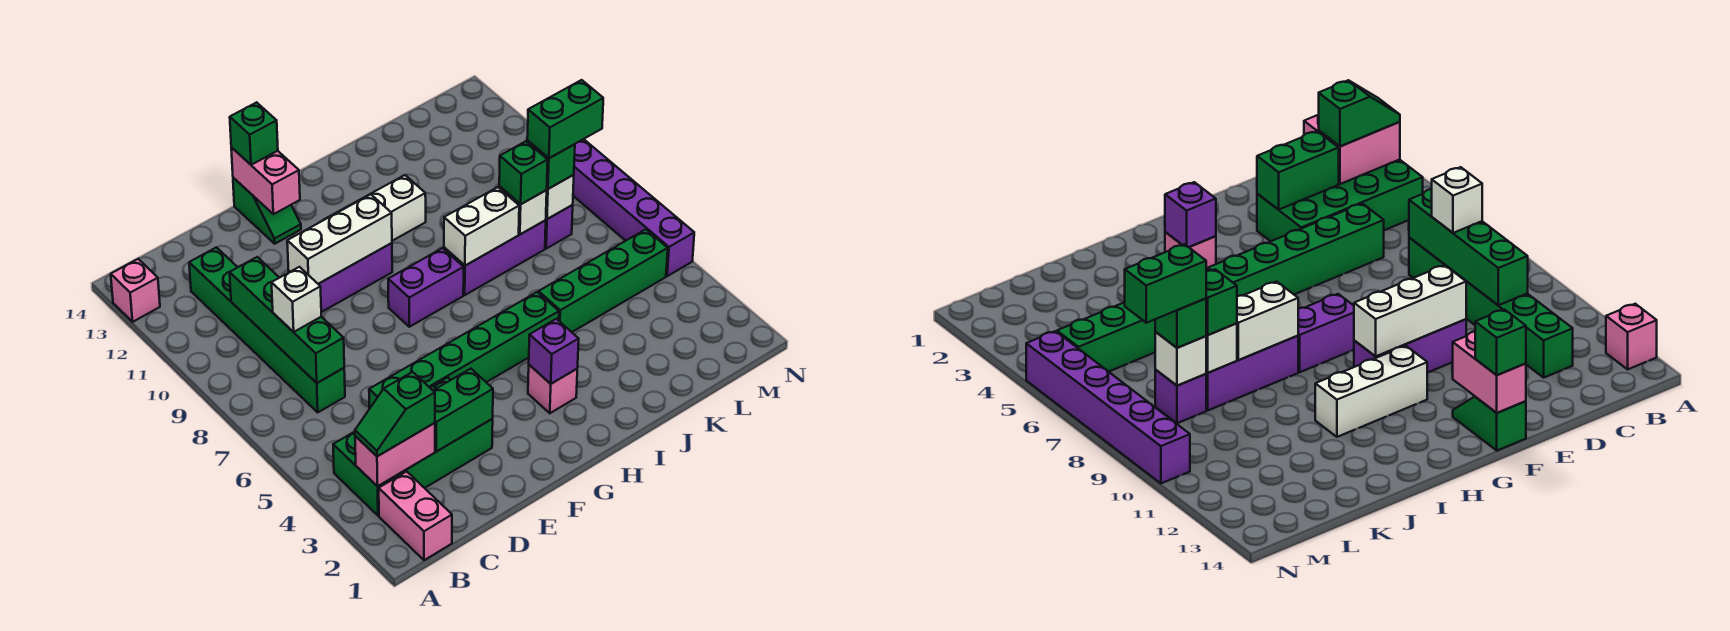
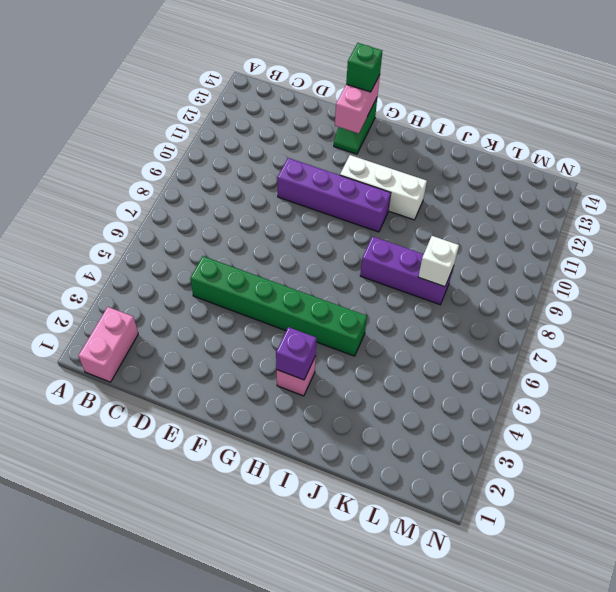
purple 1x4 brick [277,158,391,232] -> purple 1x3 brick [289,243,392,312]
none -> pink 1x1 brick [111,259,160,322]
none -> green 2x4 brick [333,378,493,516]
none -> green 1x6 brick [189,247,345,412]

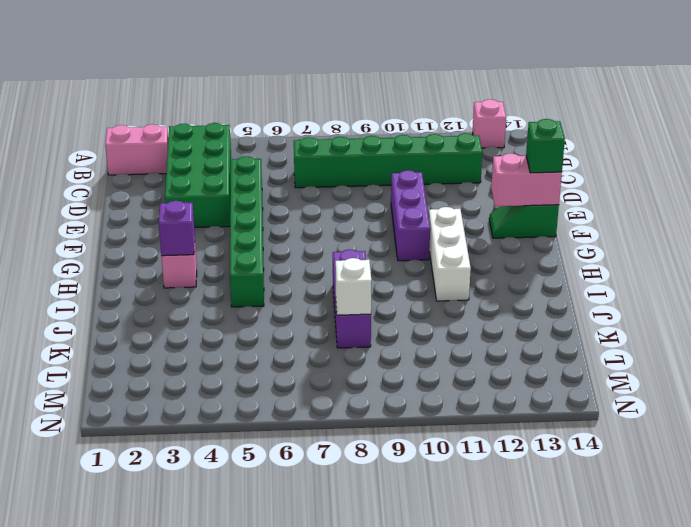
none -> purple 1x2 brick [388,248,464,327]
none -> green 1x4 brick [539,229,668,332]
none -> purple 1x1 brick [545,205,573,248]

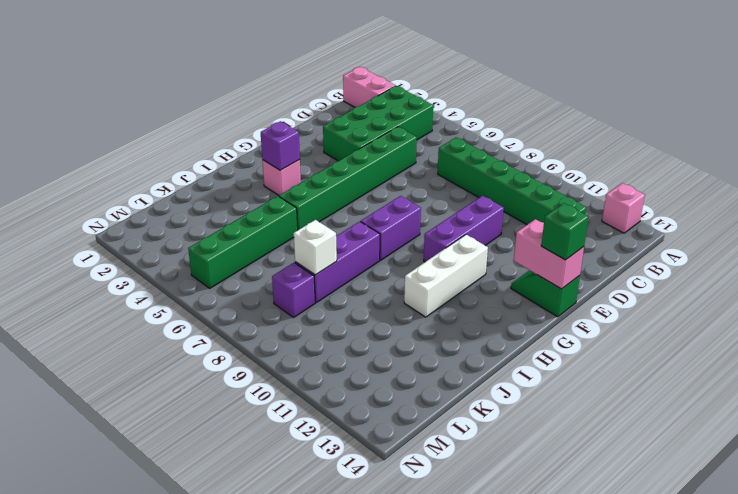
none -> purple 1x6 brick [573,139,694,276]
none -> pink 1x2 brick [355,423,435,486]
none -> green 1x4 brick [230,257,344,383]

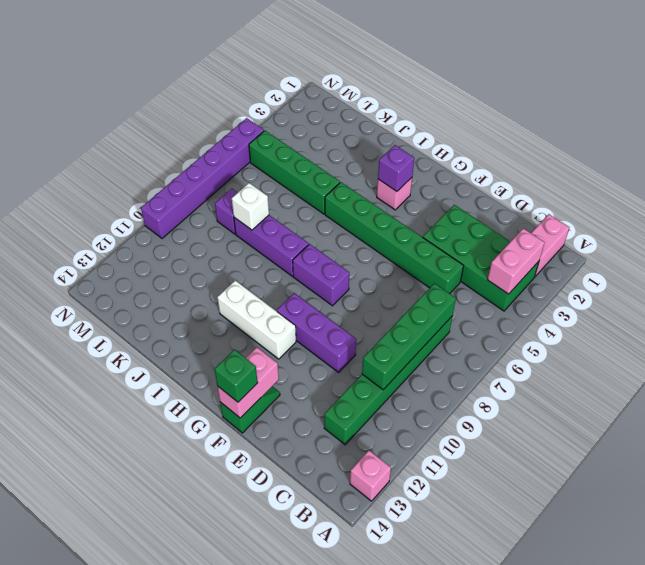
pink 1x2 brick [488,228,545,294] -> pink 1x2 brick turned to [355,423,435,486]
none -> green 1x2 brick [433,369,493,452]
none -> white 1x3 brick [287,195,392,284]
none -> white 1x2 brick [444,187,519,266]

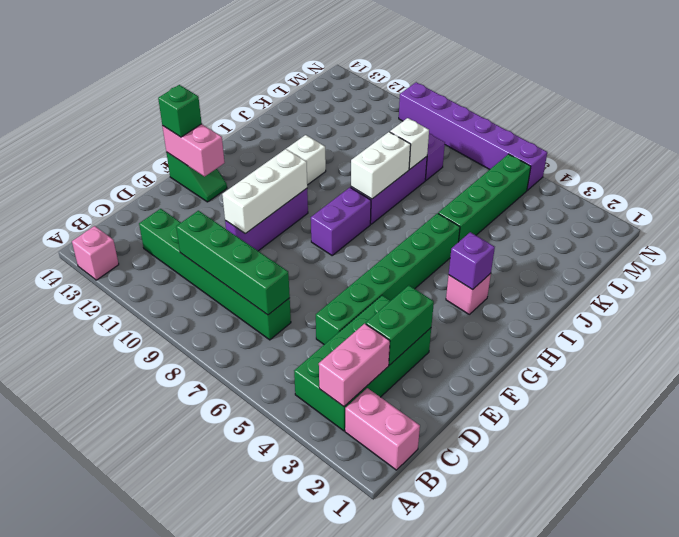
none -> white 1x1 brick [546,175,574,219]
none -> green 1x2 slope [355,372,435,456]
none -> white 1x1 brick [272,267,321,332]

